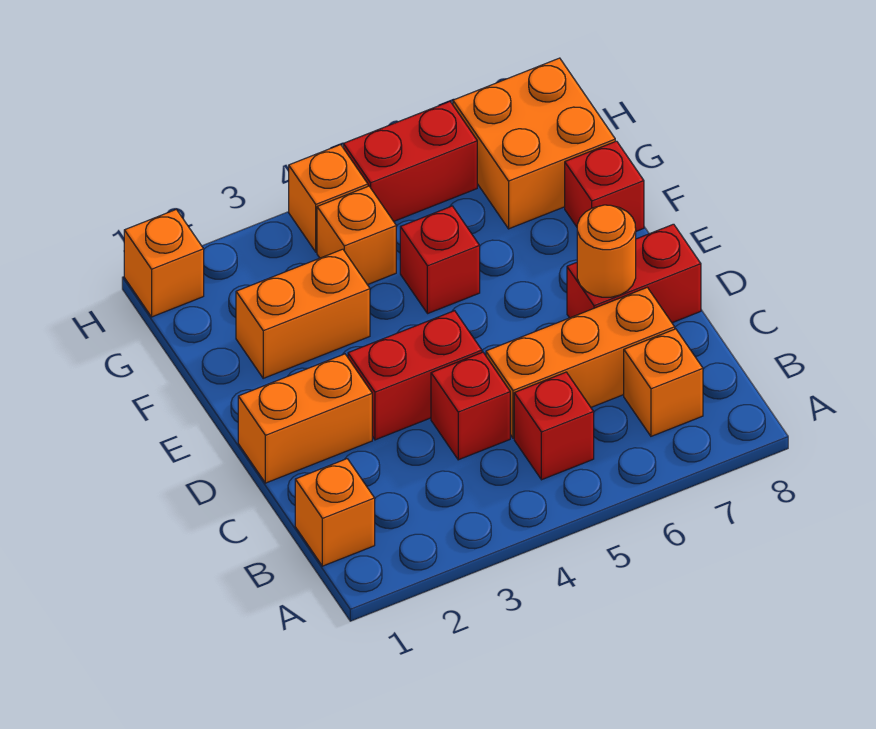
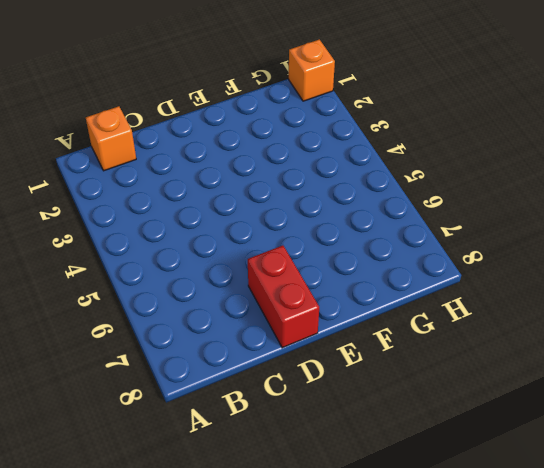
none -> red 1x1 brick [514,372,594,480]
none -> orange 1x1 brick [624,329,703,436]
none -> red 1x1 brick [431,352,510,460]

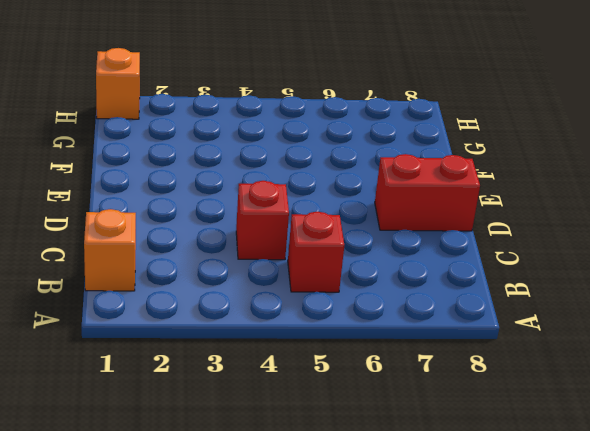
none -> orange 1x1 brick [624,329,703,436]
none -> orange 1x3 brick [486,287,675,438]
none -> orange 1x2 brick [238,354,372,483]

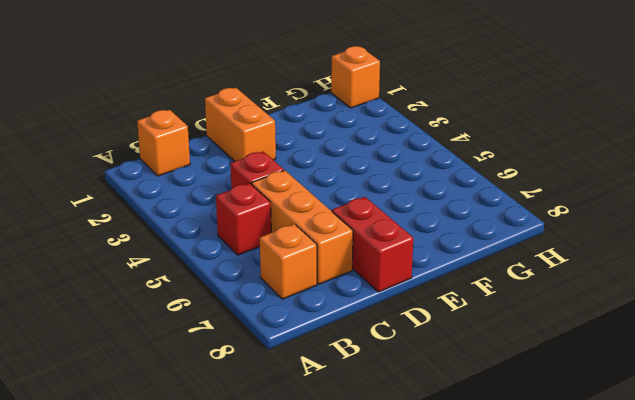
none -> red 1x2 brick [348,311,482,440]
none -> orange 1x2 brick [236,249,370,378]
none -> red 1x1 brick [400,206,480,314]

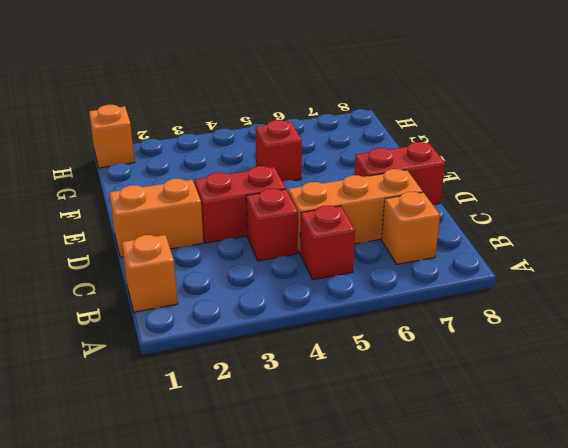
none -> orange 1x2 brick [236,249,370,378]
none -> red 1x1 brick [565,141,644,231]
none -> orange 1x1 brick [317,186,396,285]

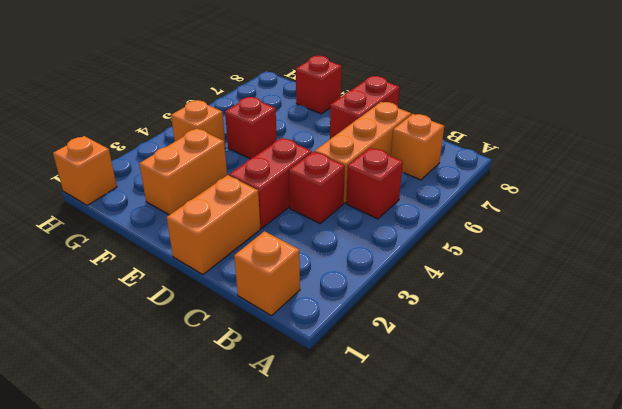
none -> orange 2x2 brick [453,58,615,229]
none -> orange 1x1 brick [289,145,368,252]
none -> red 1x2 brick [343,102,477,221]

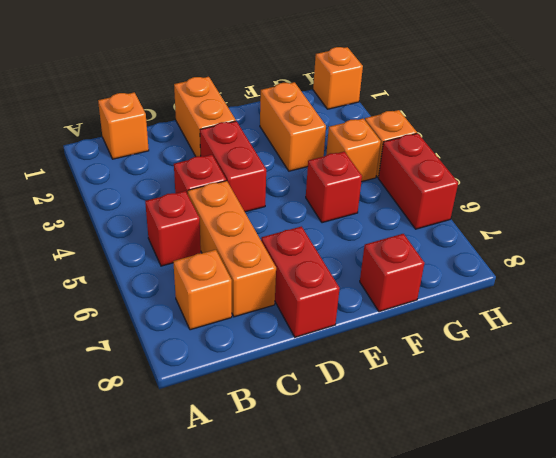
none -> orange 2x2 brick [453,58,615,229]
none -> orange 1x1 round brick [577,205,636,297]

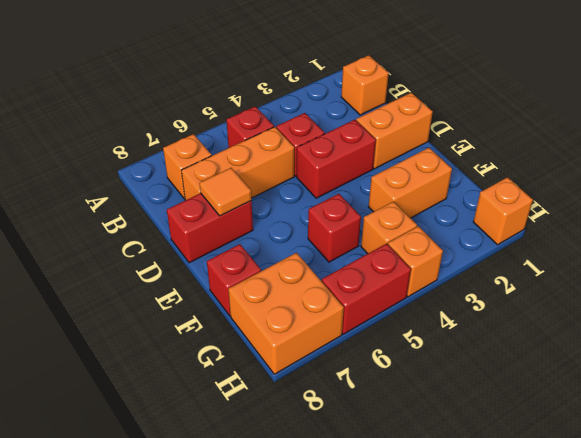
orange 1x1 tile [199,168,252,216] -> orange 1x1 round brick [577,205,636,297]

